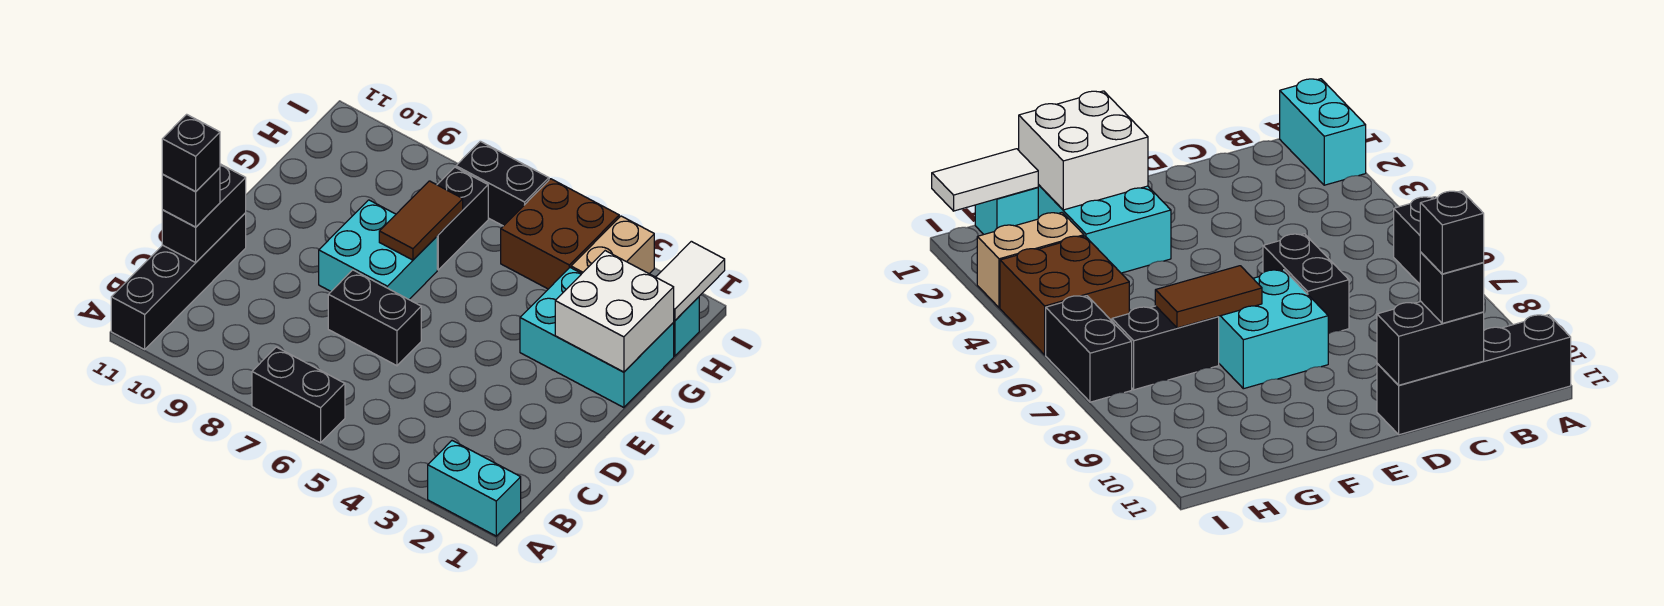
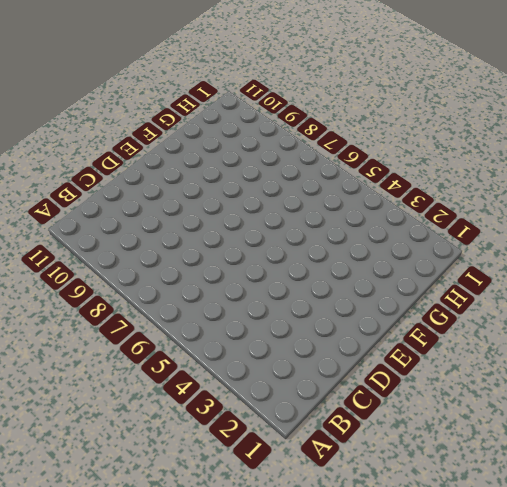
none -> cyan 1x2 brick [428,441,521,536]
none -> black 1x2 brick [252,347,345,443]
none -> black 1x4 brick [111,213,246,349]

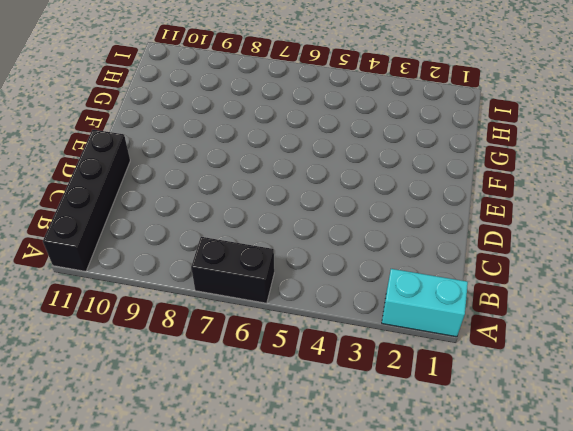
none -> black 1x2 brick [328,270,421,366]
none -> cyan 2x2 brick [319,200,437,299]
none -> cyan 2x3 brick [520,268,674,408]

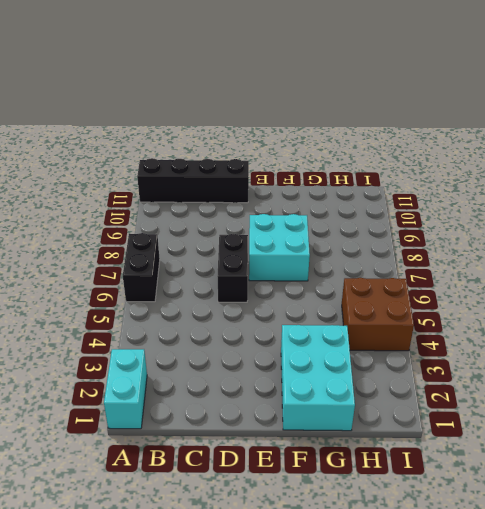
none -> black 1x2 brick [437,167,488,270]
none -> cyan 1x1 brick [673,297,699,356]
none -> tan 1x2 brick [571,216,654,274]

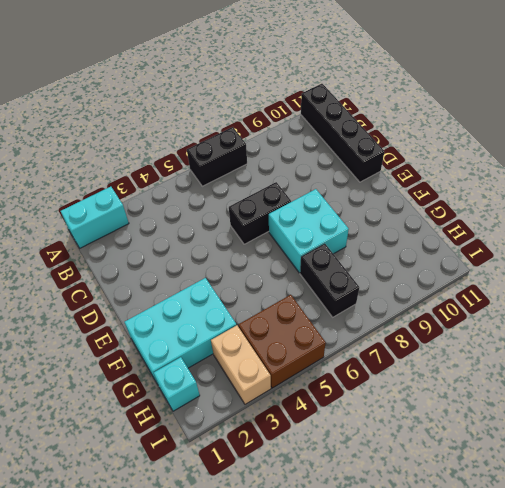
none -> black 1x2 brick [456,141,549,226]
none -> black 1x2 brick [162,164,246,262]
none -> white 2x2 brick [555,251,674,372]

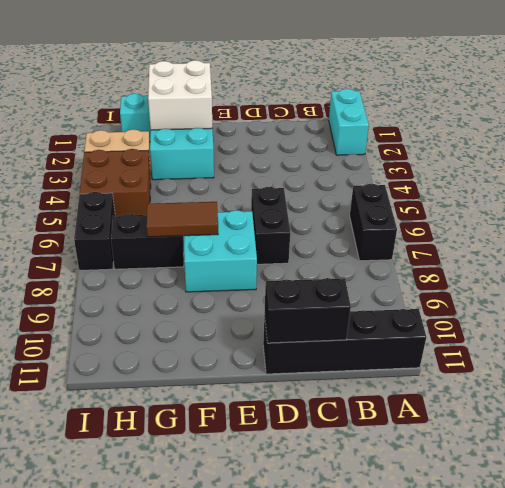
none -> white 1x2 tile [656,241,725,321]
none -> black 1x1 brick [162,168,220,227]
none -> black 1x1 brick [162,114,220,192]

